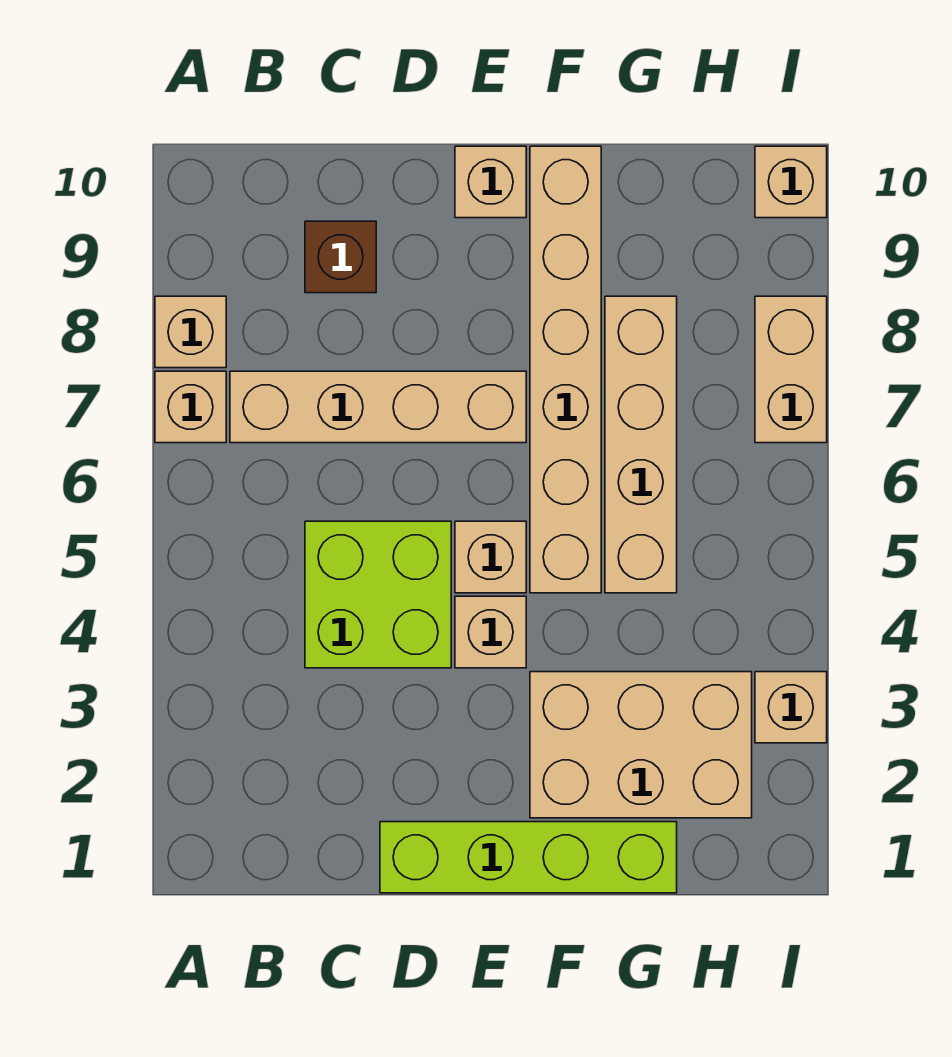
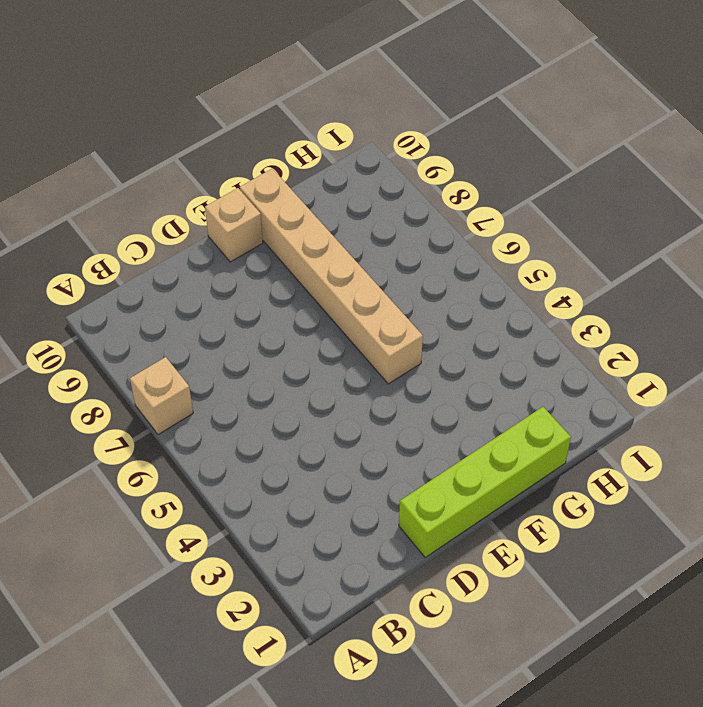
none -> tan 1x1 brick [155,296,226,368]
none -> tan 1x4 brick [230,371,526,443]
none -> lime 2x2 brick [305,521,451,668]

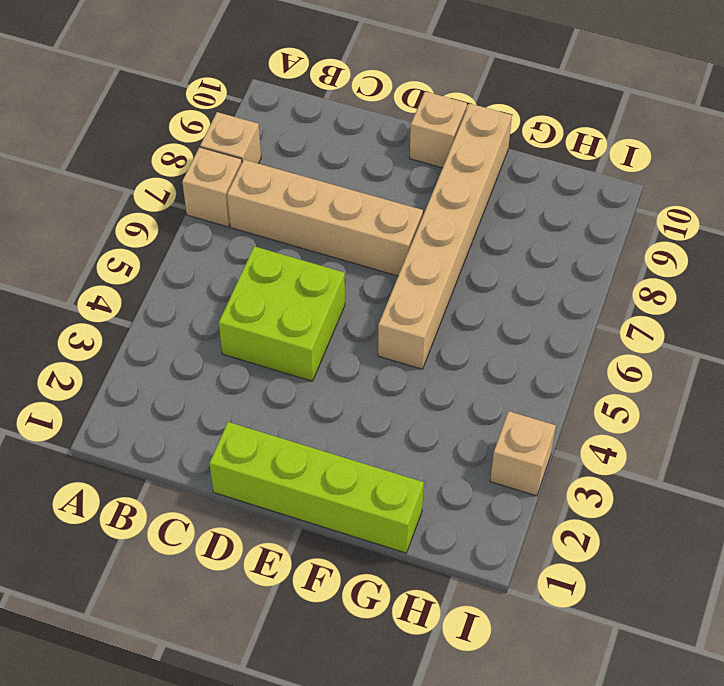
none -> brown 1x1 brick [305,221,376,293]
none -> tan 1x1 brick [455,596,526,668]
none -> tan 1x1 brick [455,521,526,593]

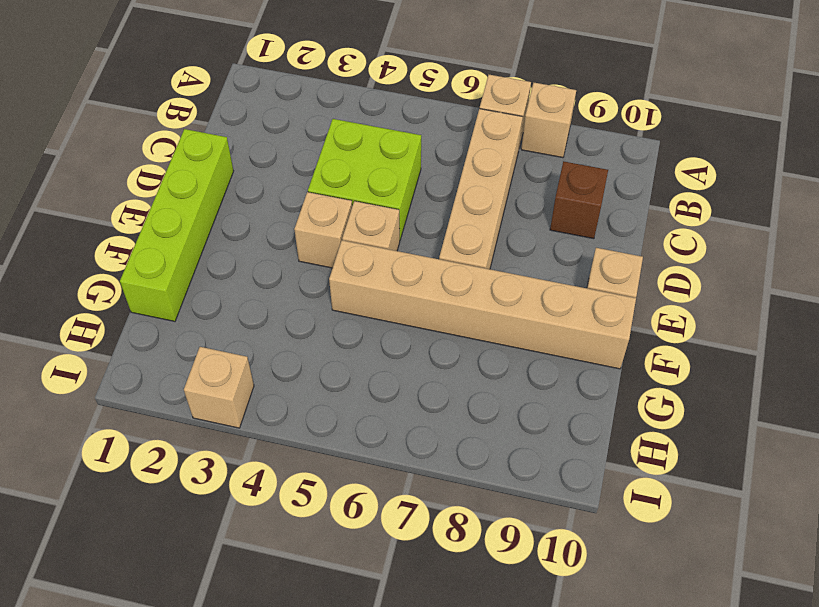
none -> tan 2x3 brick [530,672,752,818]
none -> tan 1x4 brick [605,296,677,593]
none -> tan 1x2 brick [755,296,827,443]

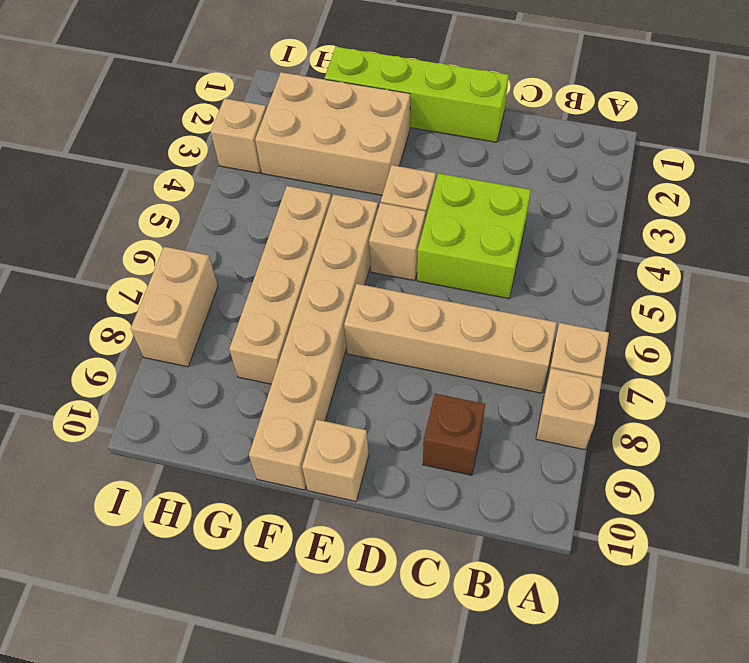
none -> tan 1x1 brick [755,146,827,218]

